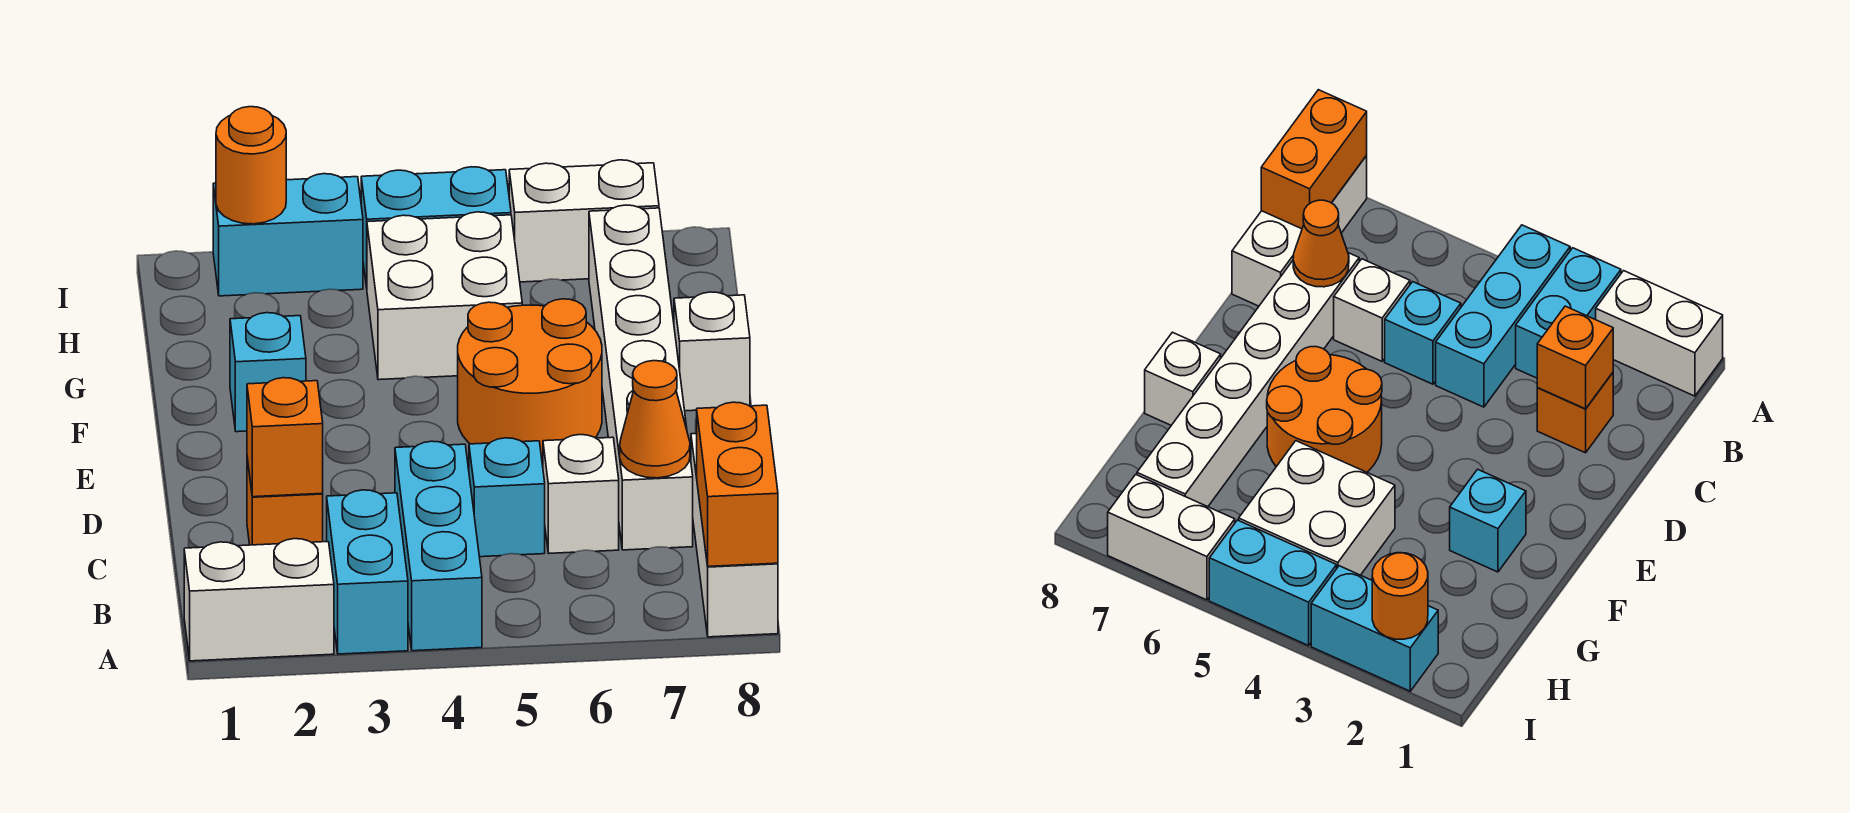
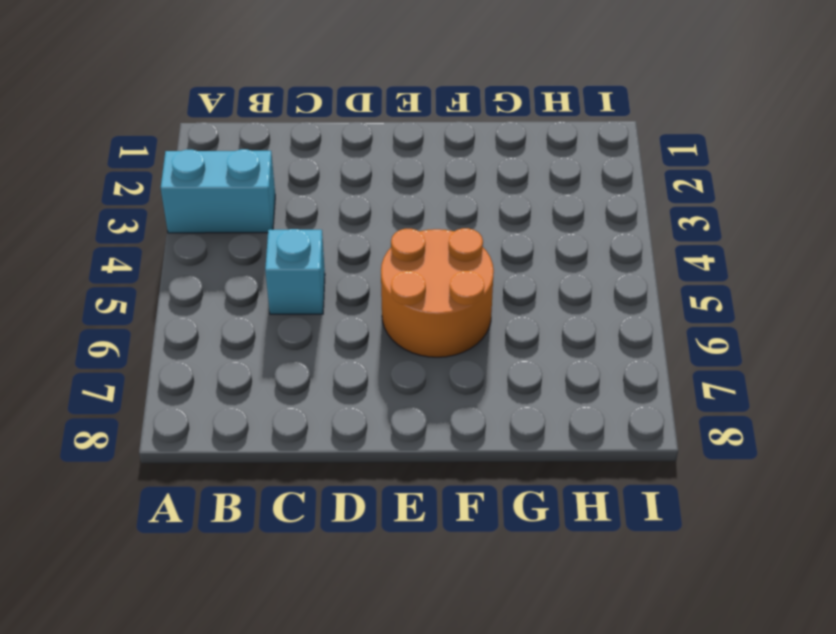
none -> white 1x2 brick [184,539,334,661]
none -> cyan 1x3 brick [395,441,482,651]
none -> white 1x3 brick [691,434,778,637]

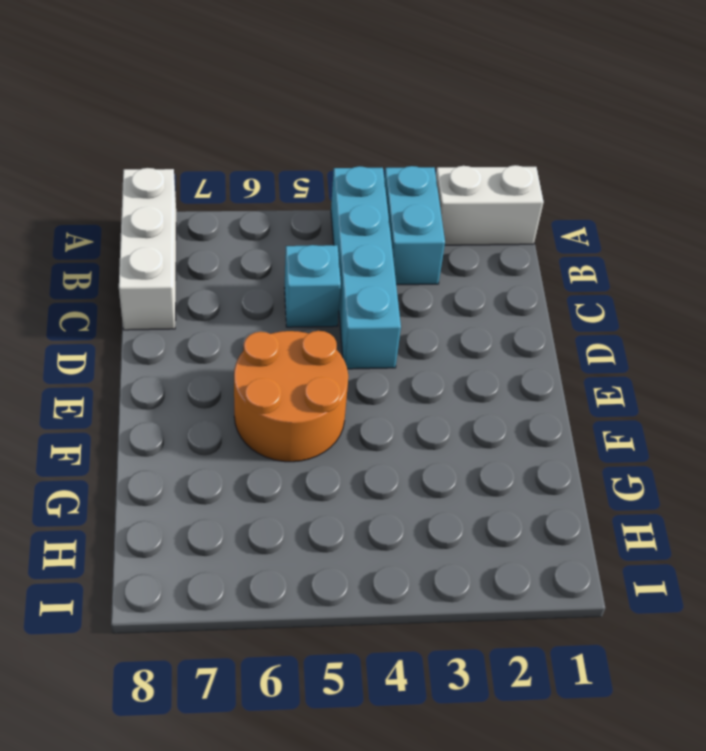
cyan 1x4 brick [331,166,401,369] -> cyan 1x3 brick [395,441,482,651]
none -> orange 1x1 brick [247,458,323,545]
none -> white 1x1 brick [543,435,619,553]
none -> white 1x6 brick [589,205,693,550]

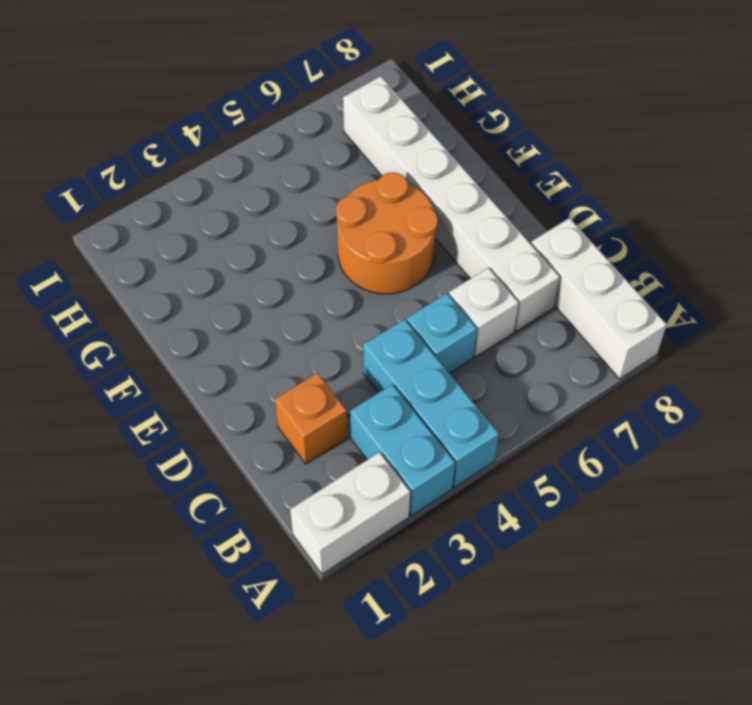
none -> cyan 1x1 brick [230,313,306,432]
none -> white 1x1 brick [674,292,750,411]
none -> white 2x2 brick [367,212,522,380]

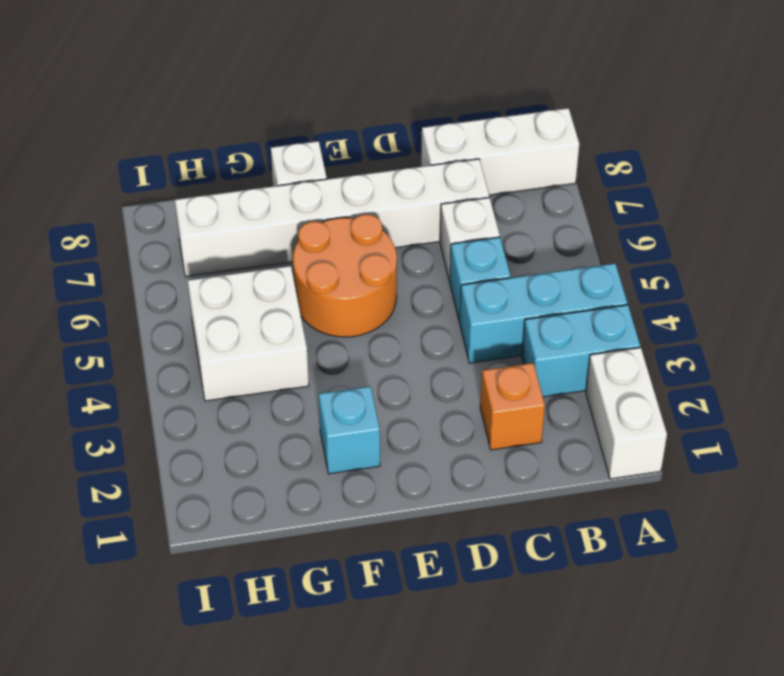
none -> cyan 1x2 brick [213,174,363,296]
none -> cyan 1x2 brick [361,167,511,288]
none -> white 1x2 brick [509,160,659,282]

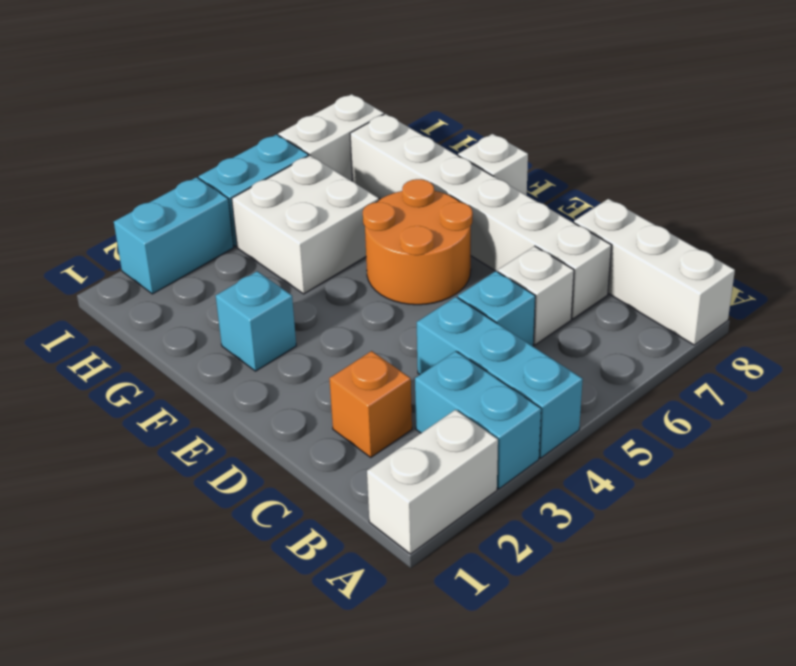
none -> orange 1x2 brick [697,402,778,566]
none -> orange 1x1 brick [247,378,323,497]
none -> orange 1x1 cone [620,361,690,478]

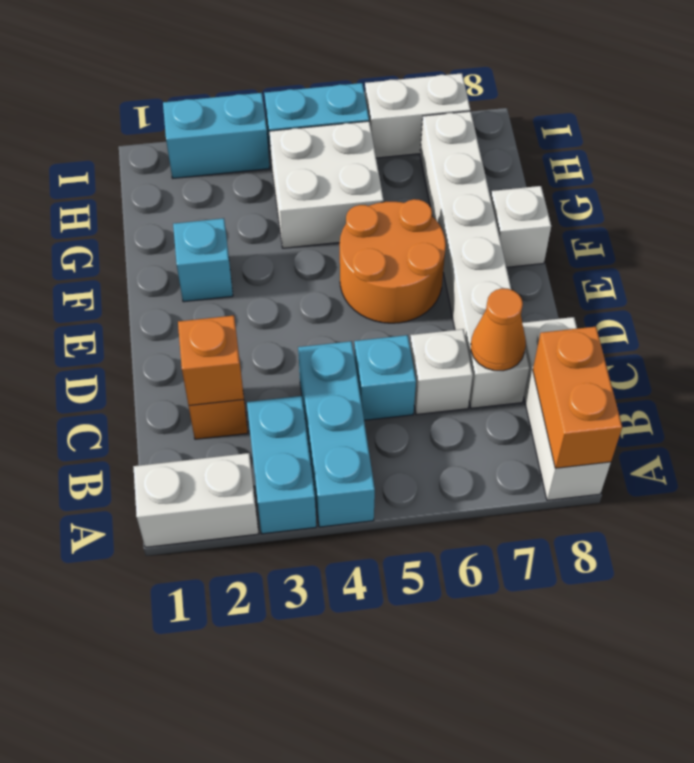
none -> orange 1x1 round brick [216,107,286,224]

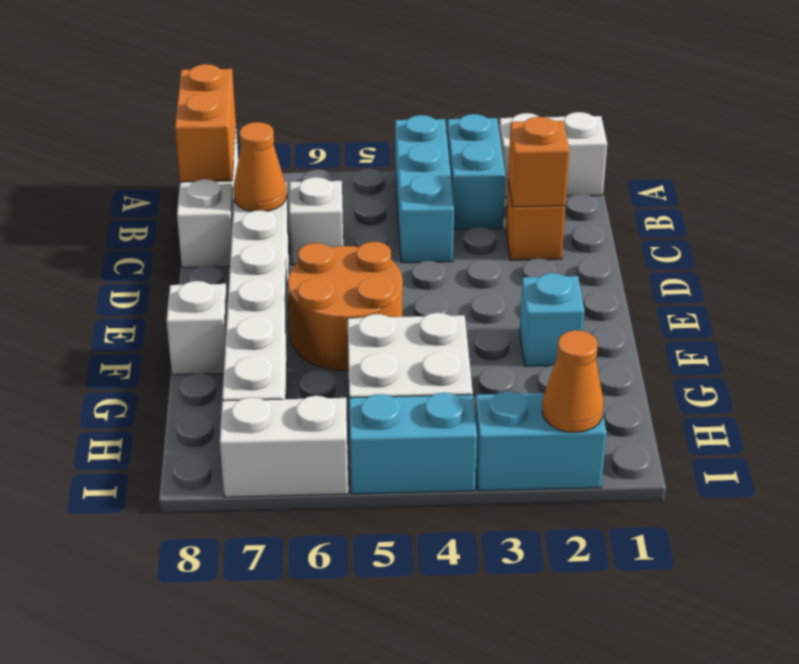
orange 1x1 cone [542,330,604,433] -> orange 1x1 round brick [216,107,286,224]
none -> cyan 1x1 brick [469,438,545,557]

